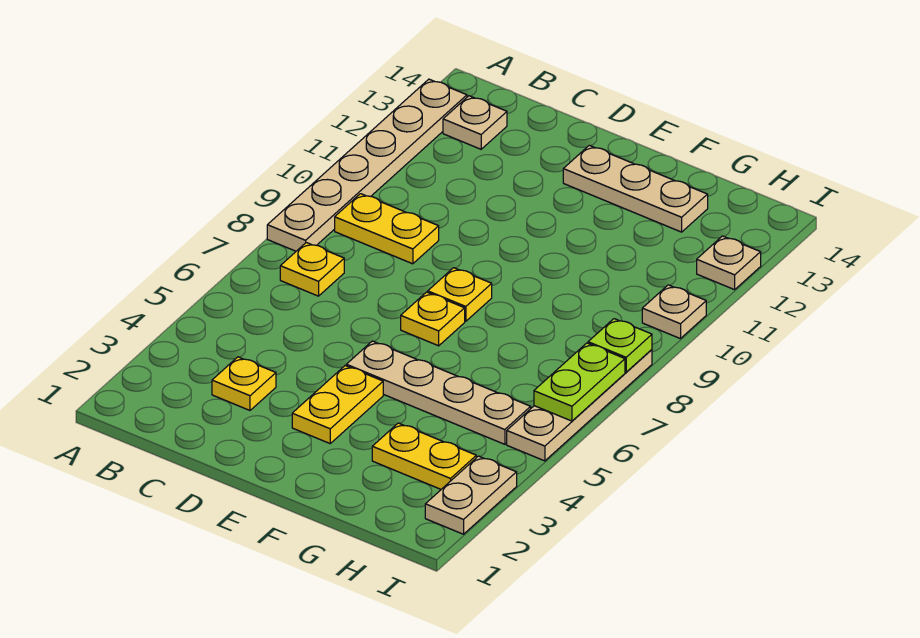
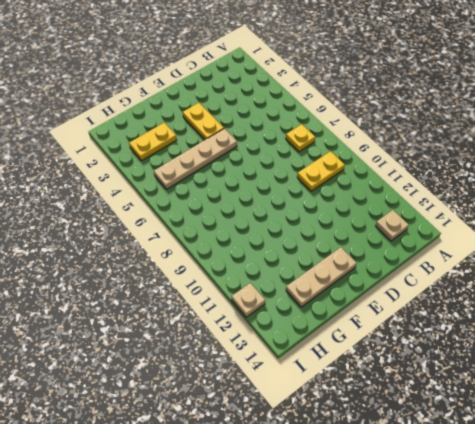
none -> tan 1x6 plate [267,79,467,251]
none -> yellow 1x1 plate [212,357,276,410]
none -> yellow 1x1 plate [401,292,465,346]

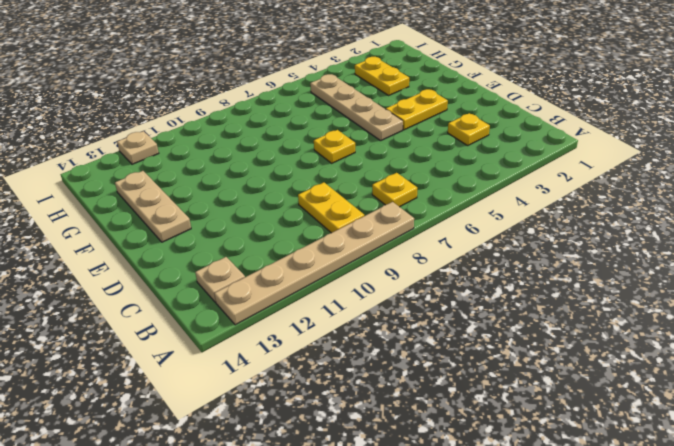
none -> yellow 1x1 plate [428,268,492,321]
none -> tan 1x2 plate [425,456,517,534]
none -> tan 1x4 plate [507,350,652,461]

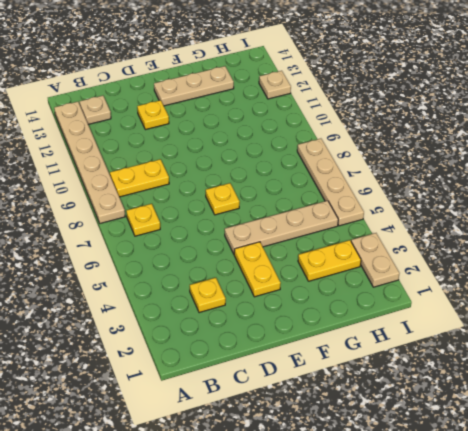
yellow 1x1 plate [137,100,169,130] -> yellow 1x1 plate moved to [428,268,492,321]
none -> tan 1x1 plate [642,285,706,339]
none -> lime 1x2 plate [534,343,625,421]
none -> lime 1x1 plate [588,319,652,372]

